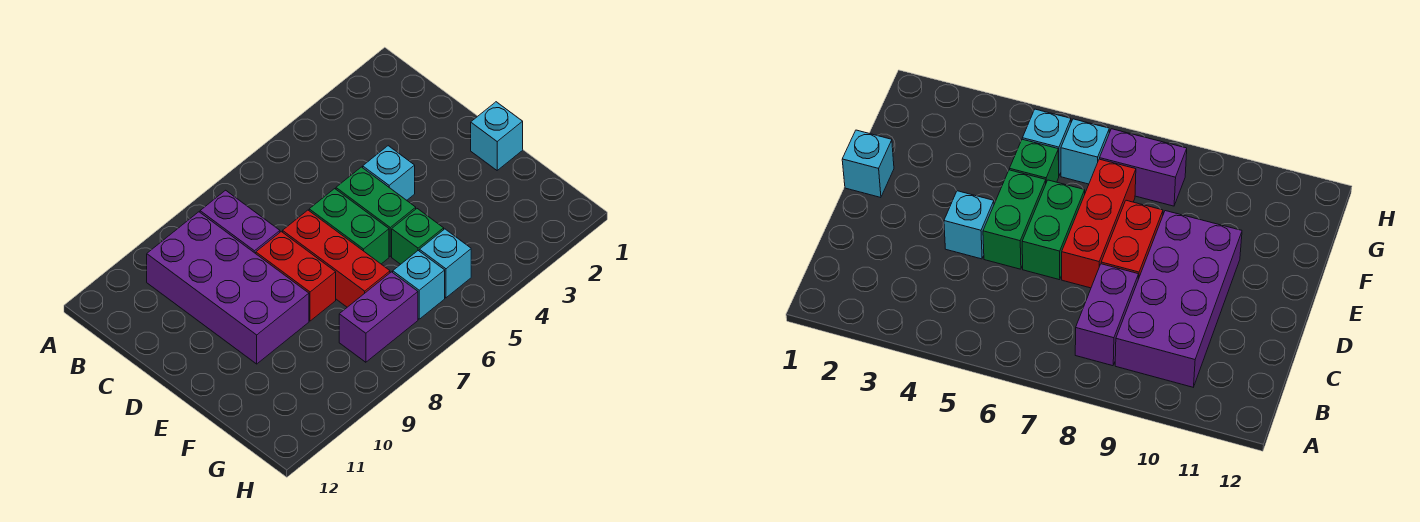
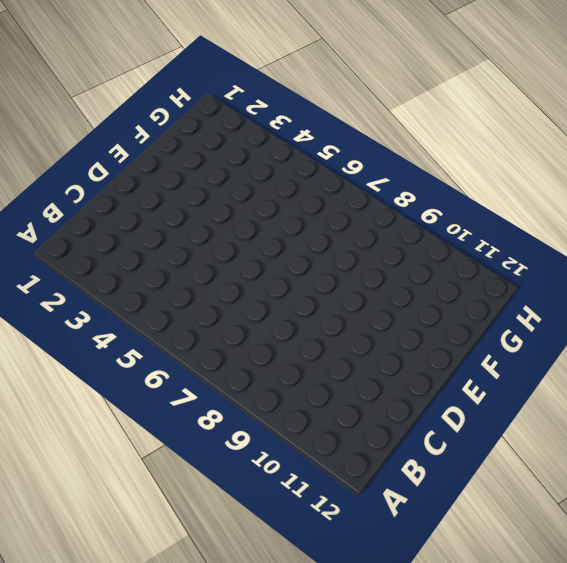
none -> purple 1x2 brick [200,190,280,254]
none -> purple 2x4 brick [147,212,309,364]
none -> cyan 1x1 brick [363,146,415,200]

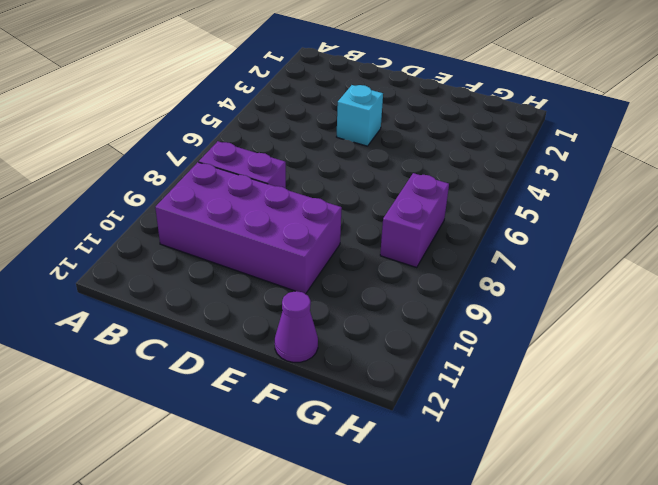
purple 1x1 cone [275,291,318,362] -> none
none -> green 1x2 brick [336,167,416,256]
none -> green 1x2 brick [309,189,389,264]
none -> red 1x3 brick [283,210,390,307]

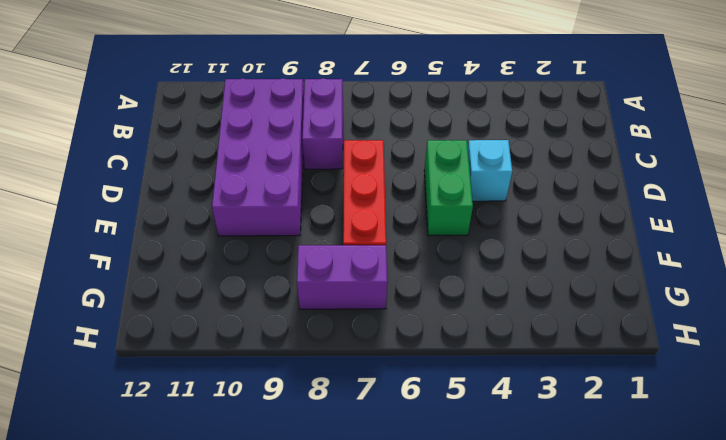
none -> green 1x2 brick [309,189,389,264]
none -> red 1x2 brick [256,232,336,321]
none -> cyan 1x1 brick [471,102,523,170]

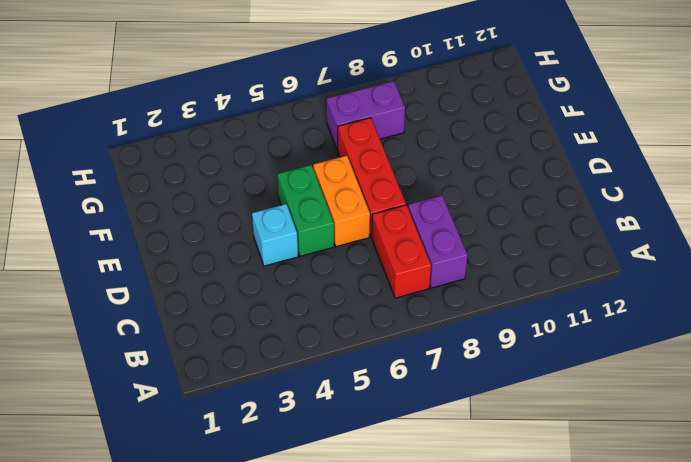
red 1x2 brick [372,205,431,298] -> red 1x2 brick moved to [256,232,336,321]
orange 1x2 brick [313,156,370,247] -> green 1x2 brick [309,189,389,264]
none -> purple 2x4 brick [147,212,309,364]
none -> cyan 1x1 brick [471,102,523,170]
none -> green 1x1 brick [392,209,444,264]

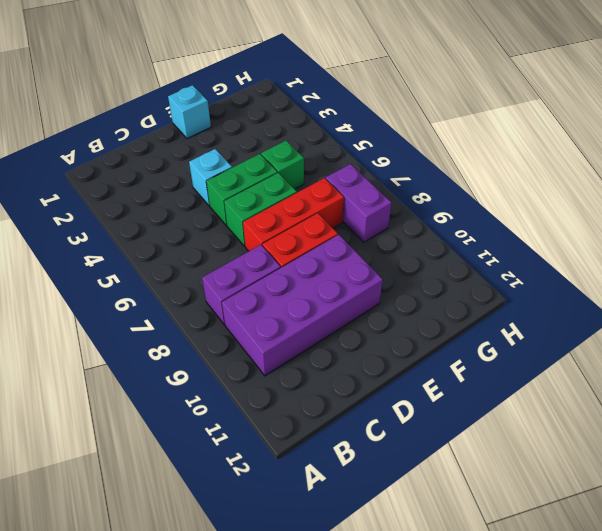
none -> cyan 1x1 brick [419,229,471,298]
none -> cyan 1x1 brick [393,251,445,319]

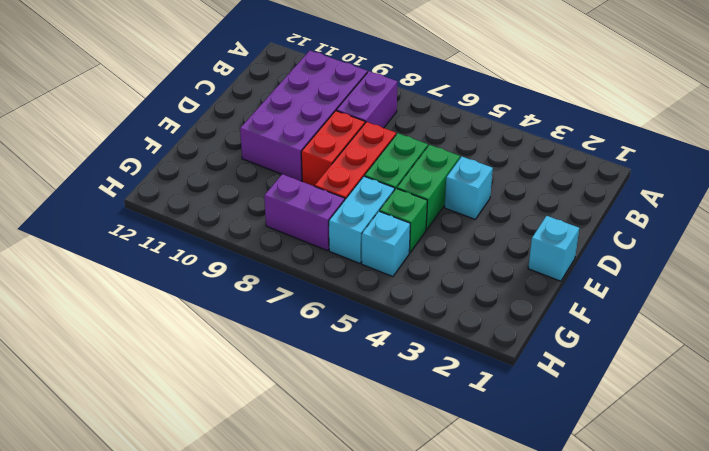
cyan 1x2 brick [329,176,395,263] -> cyan 1x1 brick [393,251,445,319]

